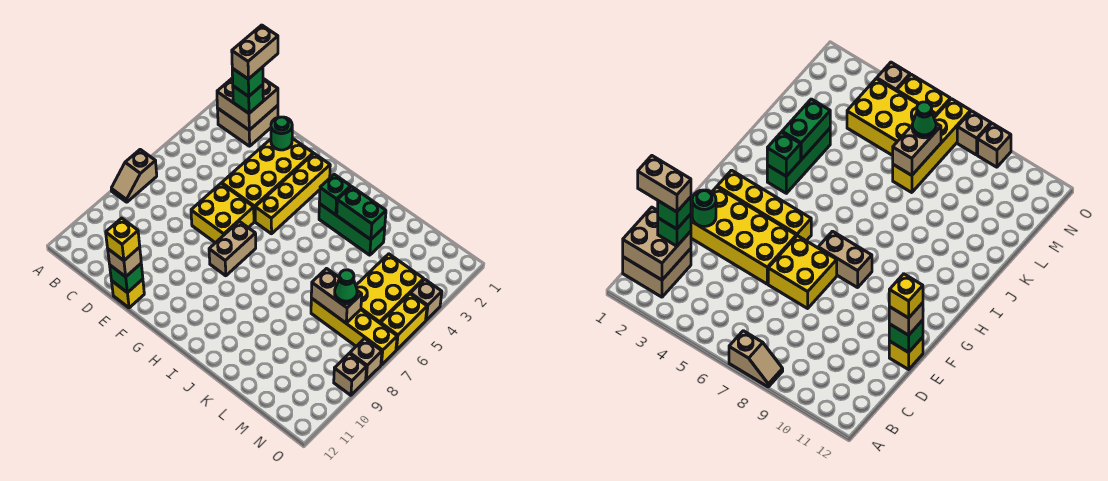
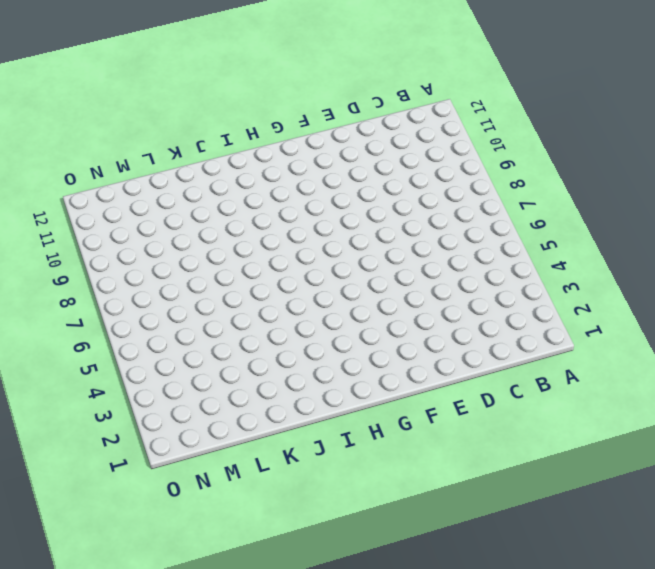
none -> tan 1x2 slope [111,150,157,202]
none -> tan 2x2 brick [217,105,278,146]
none -> yellow 2x4 brick [222,138,313,221]

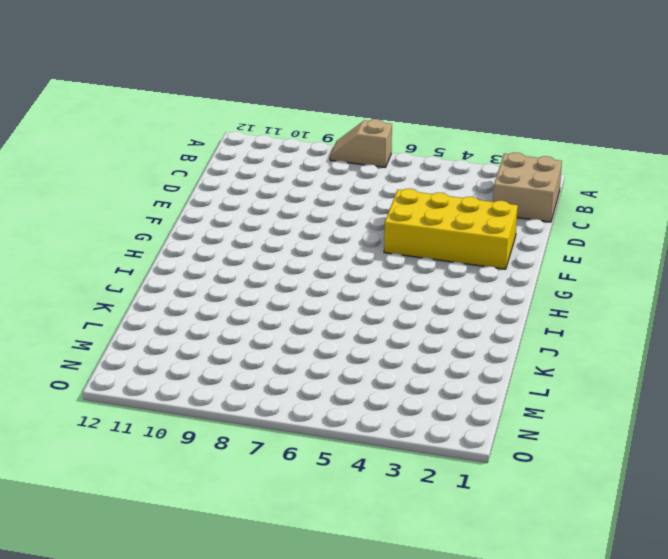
none -> yellow 2x2 brick [191,184,254,243]
none -> yellow 1x1 brick [112,279,144,308]
none -> yellow 1x4 brick [255,154,330,234]

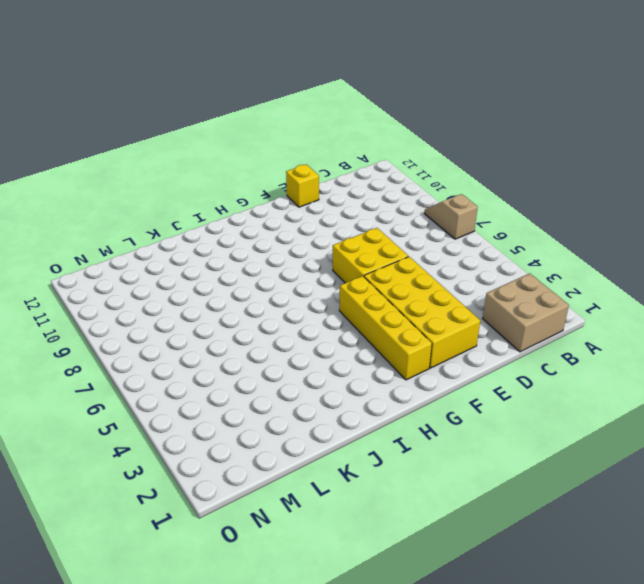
none -> tan 1x2 brick [209,221,256,276]
none -> green 1x3 brick [319,204,385,255]
none -> yellow 1x4 brick [311,298,397,365]

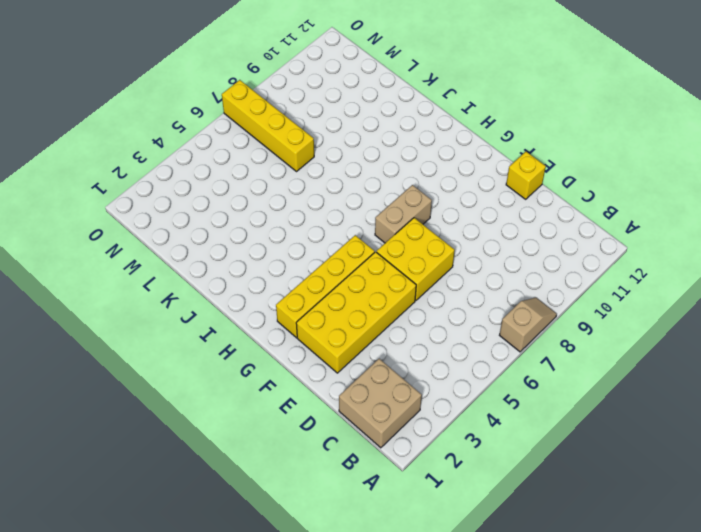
none -> green 1x3 brick [319,204,385,255]
none -> yellow 2x3 brick [356,254,424,323]
none -> tan 1x1 brick [411,279,442,320]

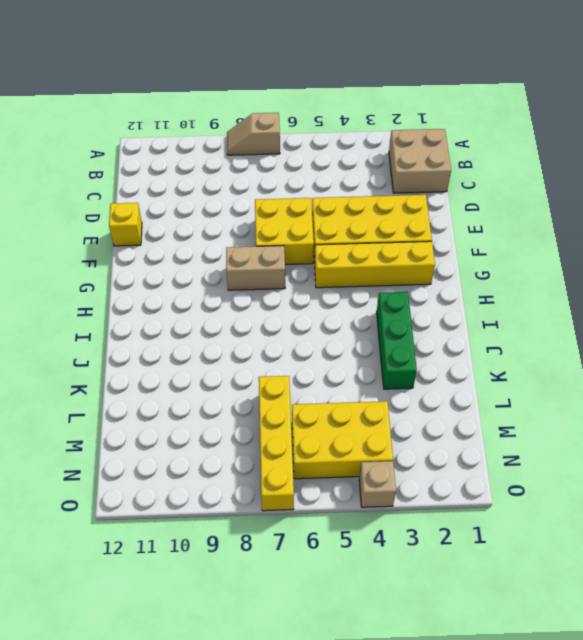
none -> yellow 1x2 brick [380,294,427,350]
none -> tan 1x1 brick [350,338,382,380]
none -> tan 1x1 brick [334,354,367,395]

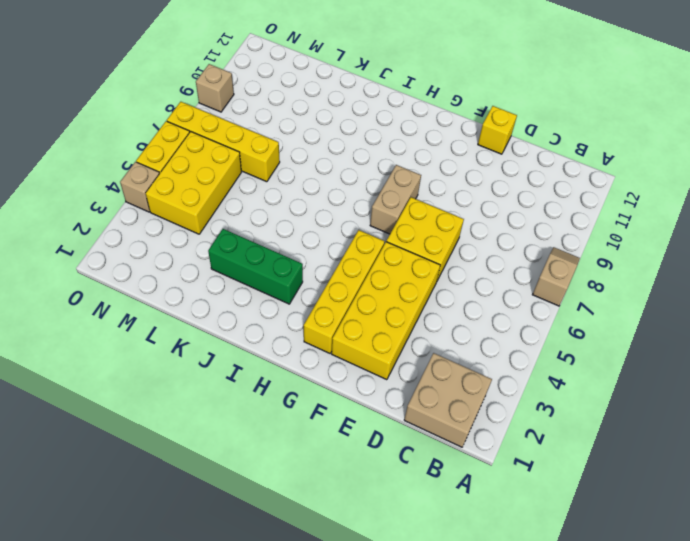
none -> tan 1x1 brick [350,338,382,380]
none -> tan 2x2 brick [217,78,278,130]
none -> green 1x1 round brick [271,117,292,150]

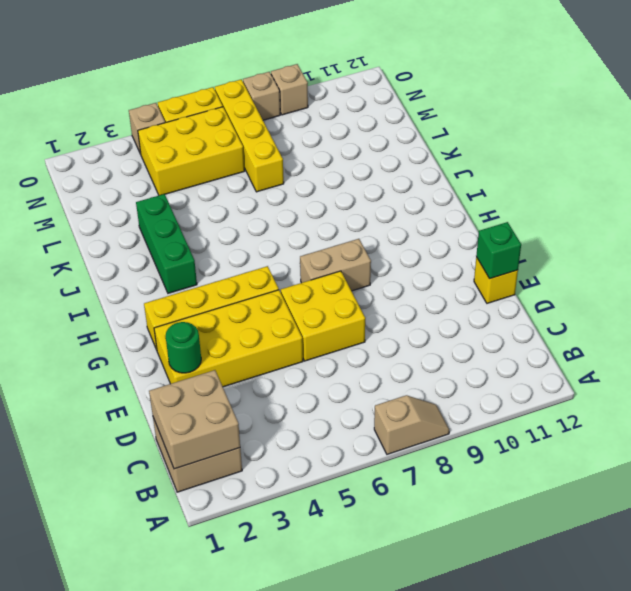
none -> green 1x1 brick [319,174,351,215]
none -> green 1x2 brick [337,187,386,240]
none -> tan 1x2 brick [311,269,362,323]

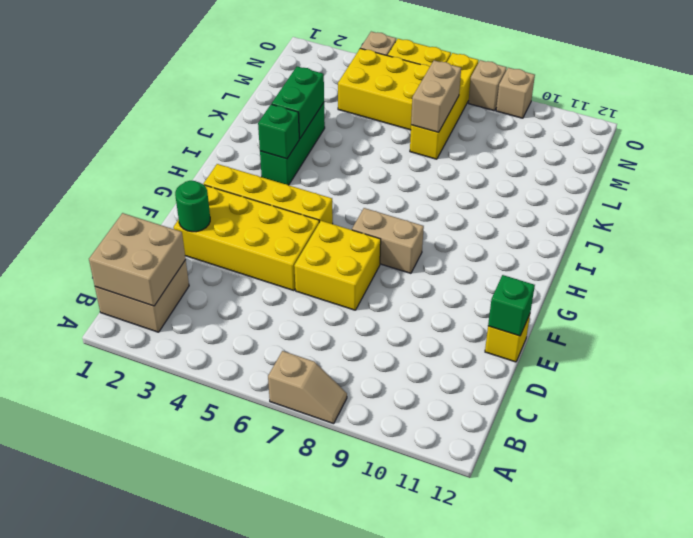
none -> green 1x1 brick [233,85,263,113]
none -> tan 1x1 brick [108,247,141,277]
none -> green 1x1 cone [335,270,357,304]

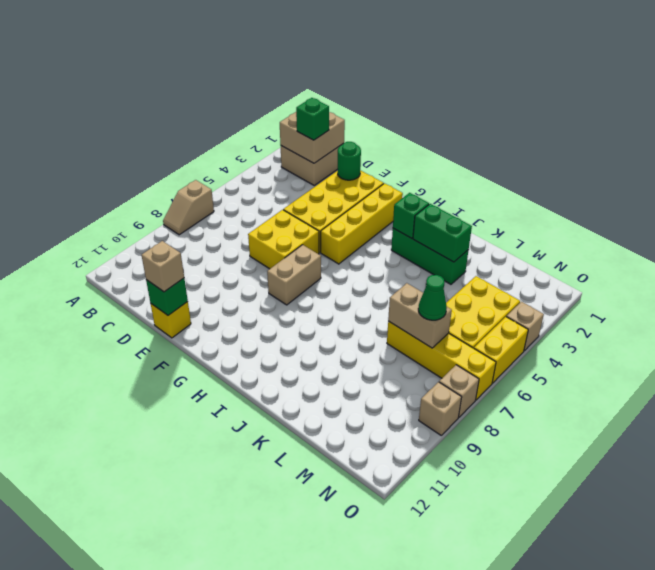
none -> green 1x1 brick [232,67,263,96]
none -> yellow 1x1 brick [106,218,140,261]
none -> tan 1x2 brick [232,25,278,79]

